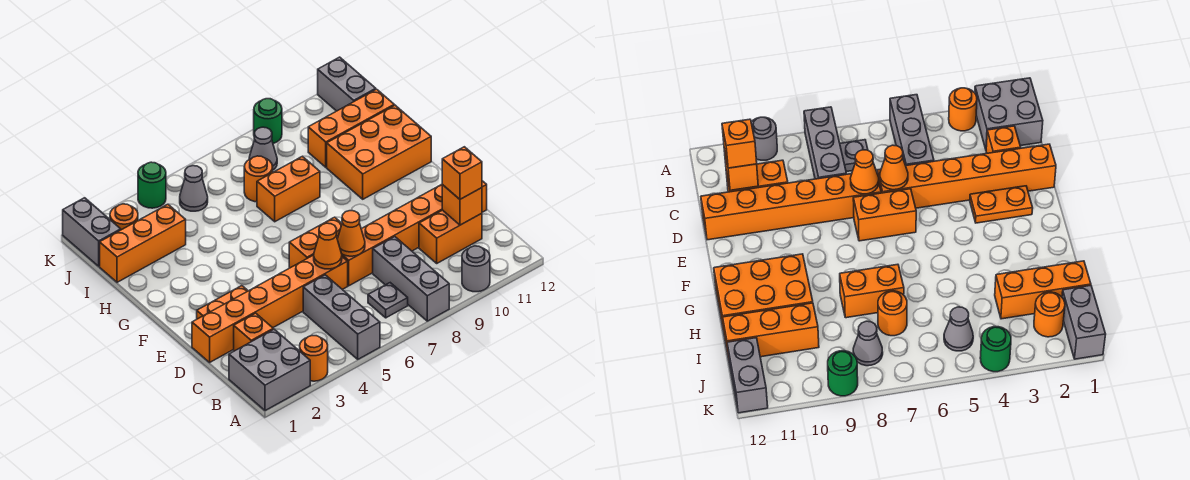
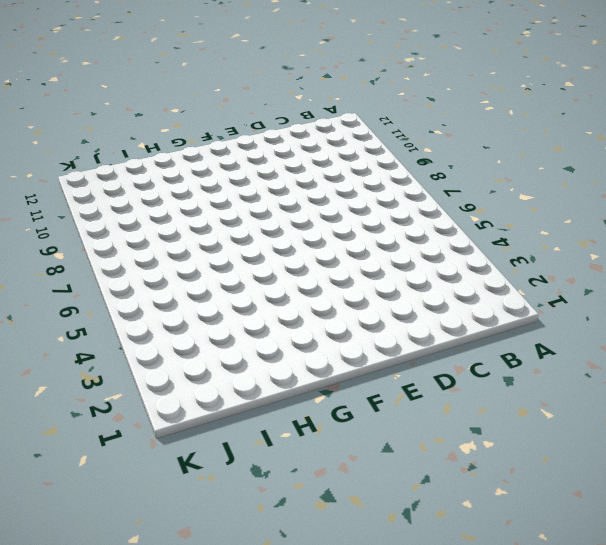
none -> grey 2x2 brick [229,329,310,411]
none -> orange 1x1 round brick [300,336,328,381]
none -> grey 1x3 brick [303,275,380,359]

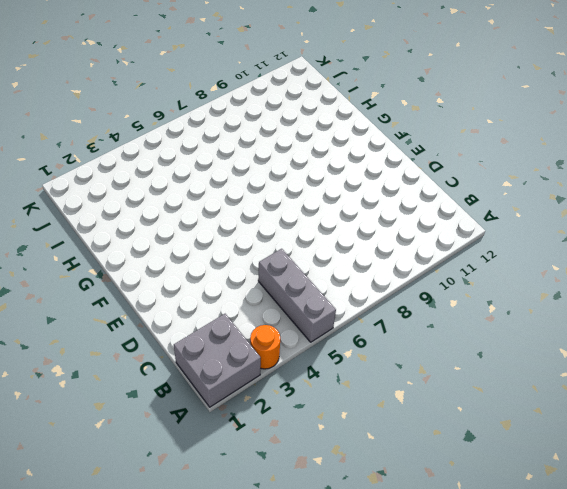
none -> grey 1x3 brick [373,237,449,321]
none -> grey 1x1 round brick [462,246,490,292]
none -> grey 1x1 plate [368,283,408,318]

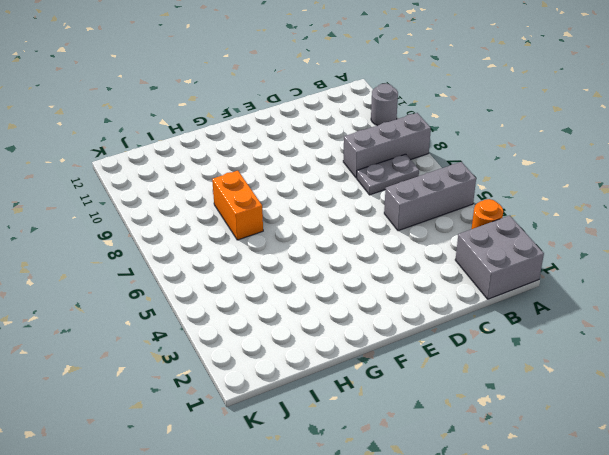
grey 1x2 plate [357,154,419,195] -> grey 1x1 plate [368,283,408,318]
none -> orange 1x1 brick [234,313,273,351]
none -> orange 1x2 brick [419,210,482,263]
none -> orange 1x6 brick [192,255,348,362]

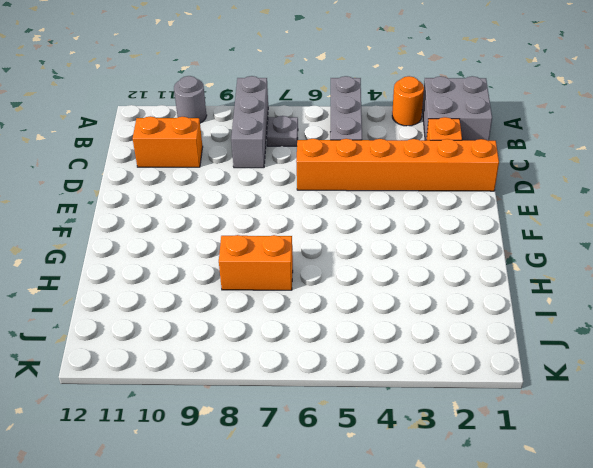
none -> orange 1x6 brick [342,181,487,286]
none -> orange 1x2 plate [197,286,248,319]
none -> orange 1x2 brick [289,217,342,268]

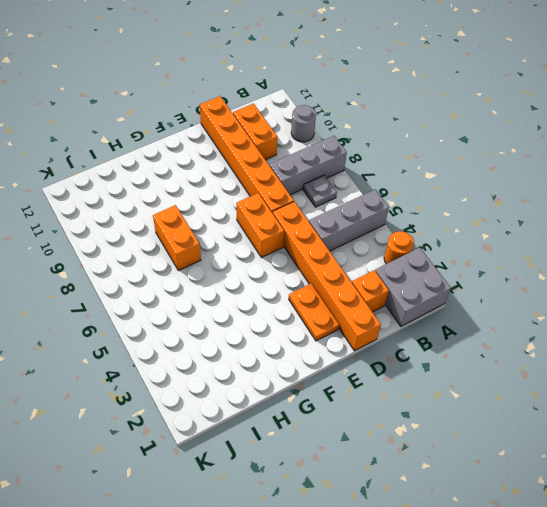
none -> orange 2x3 brick [327,105,431,199]
none -> orange 1x3 brick [100,204,186,282]
none -> orange 1x1 round brick [244,156,273,202]

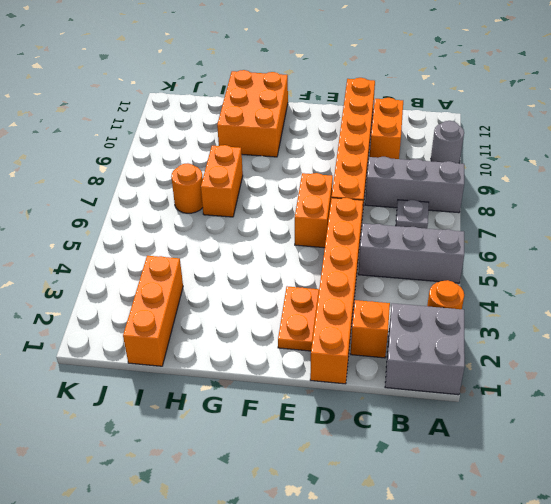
none -> orange 1x3 brick [308,89,394,167]
none -> grey 1x2 brick [63,198,121,266]
none -> orange 1x1 round brick [110,204,138,230]

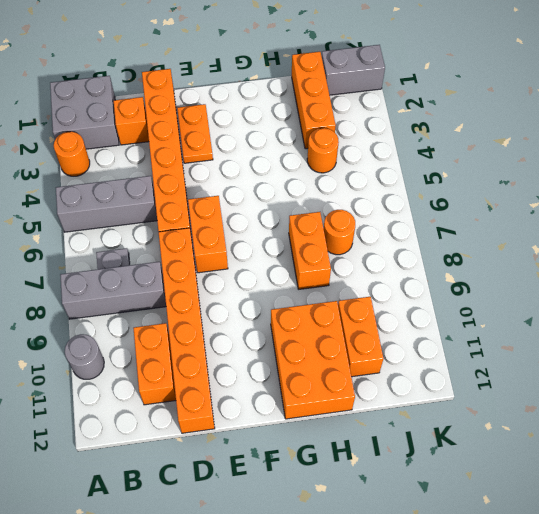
orange 1x1 round brick [307,128,339,173] -> orange 1x1 round brick moved to [110,204,138,230]
orange 1x2 brick [338,297,383,377] -> orange 1x3 brick [308,89,394,167]
none -> grey 1x1 cone [180,166,208,211]
none -> grey 1x1 cone [249,127,277,170]
none -> grey 1x2 brick [318,57,376,111]

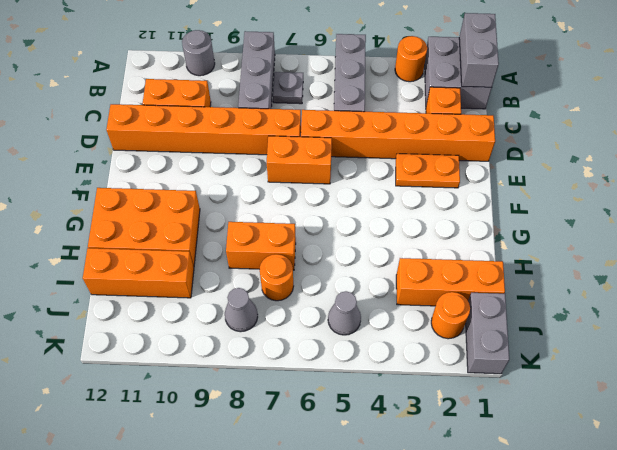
grey 1x2 brick [459,13,499,87] -> grey 1x2 brick moved to [318,57,376,111]
none -> green 1x1 round brick [138,162,166,208]
none -> green 1x1 round brick [254,99,282,143]
none -> orange 1x1 brick [442,185,482,225]

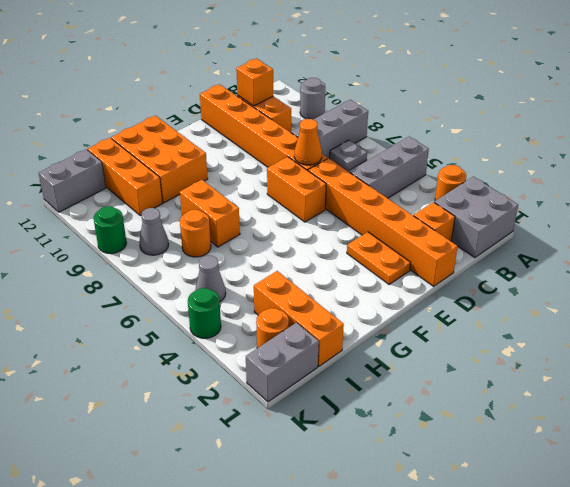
none -> orange 1x1 cone [314,223,342,269]
none -> orange 1x1 brick [442,147,482,199]

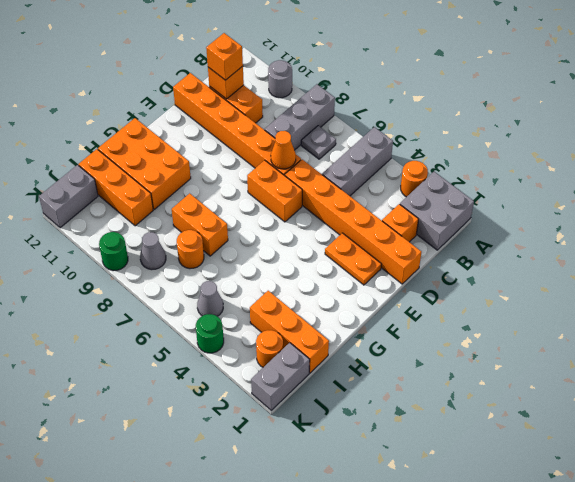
none -> orange 1x1 cone [314,223,342,269]

